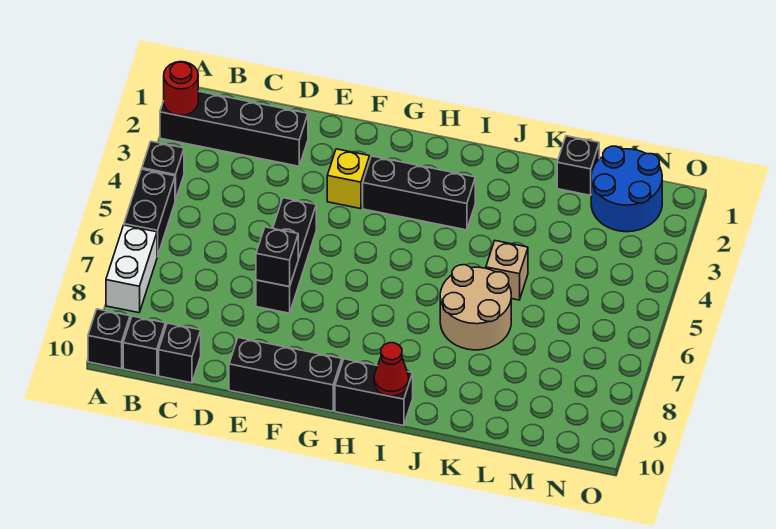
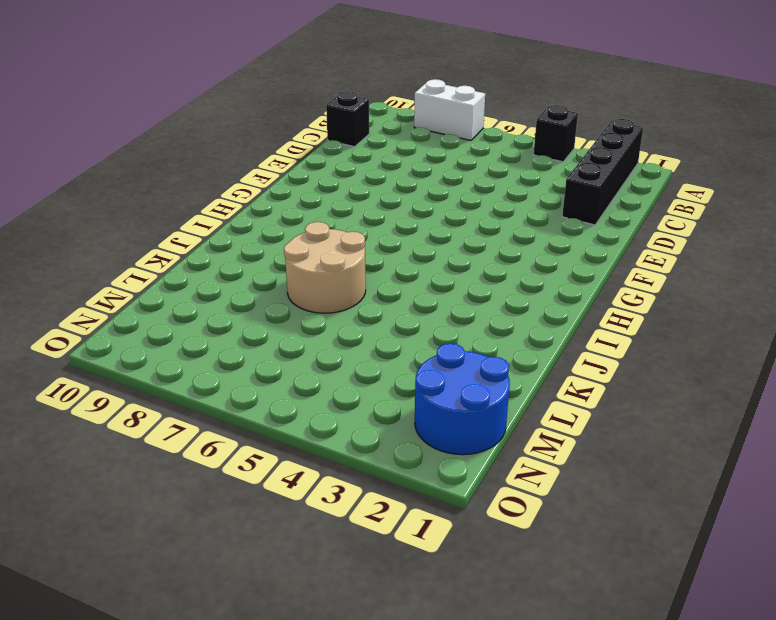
none -> black 1x2 brick [124,169,175,257]
none -> black 1x1 brick [88,309,130,369]
none -> black 1x1 brick [123,316,165,376]

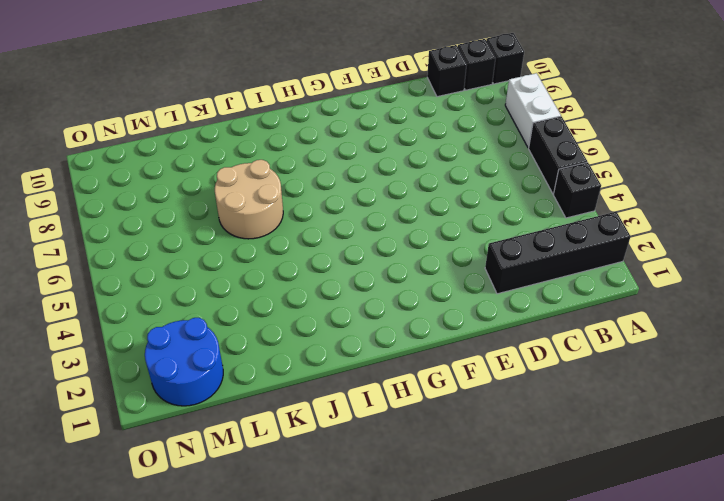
none -> black 1x3 brick [256,198,316,313]
none -> black 1x3 brick [229,338,342,411]
none -> yellow 1x1 brick [327,149,370,209]

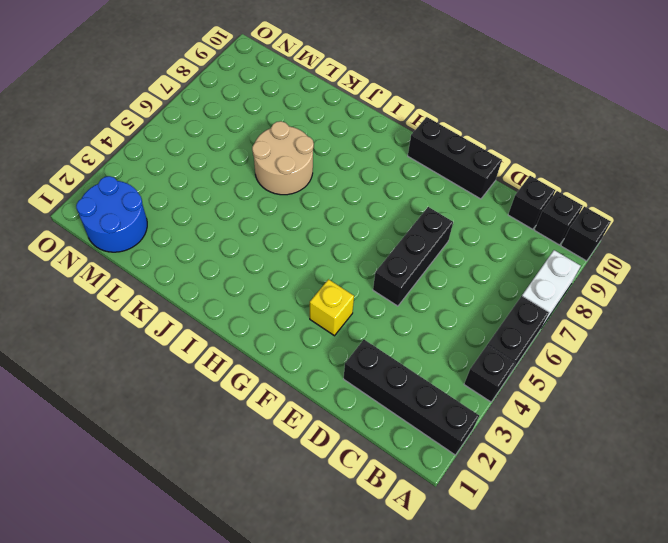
none -> black 1x3 brick [363,156,475,230]
none -> black 1x2 brick [335,359,413,426]
none -> tan 1x1 brick [486,241,528,300]

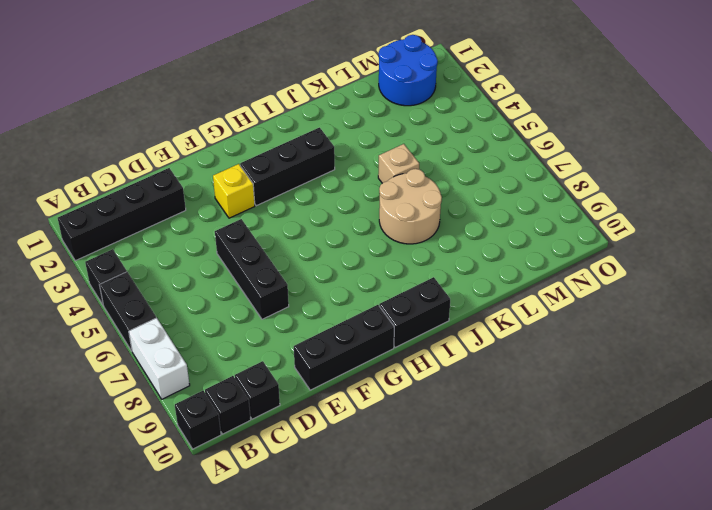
none -> black 1x1 brick [557,136,599,195]
none -> red 1x1 round brick [164,62,198,115]
none -> black 1x1 brick [256,227,298,287]

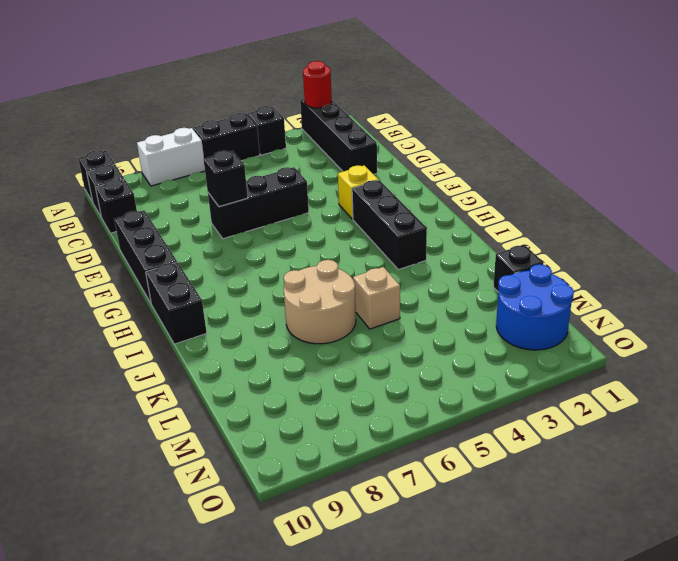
none -> red 1x1 cone [374,343,409,396]

